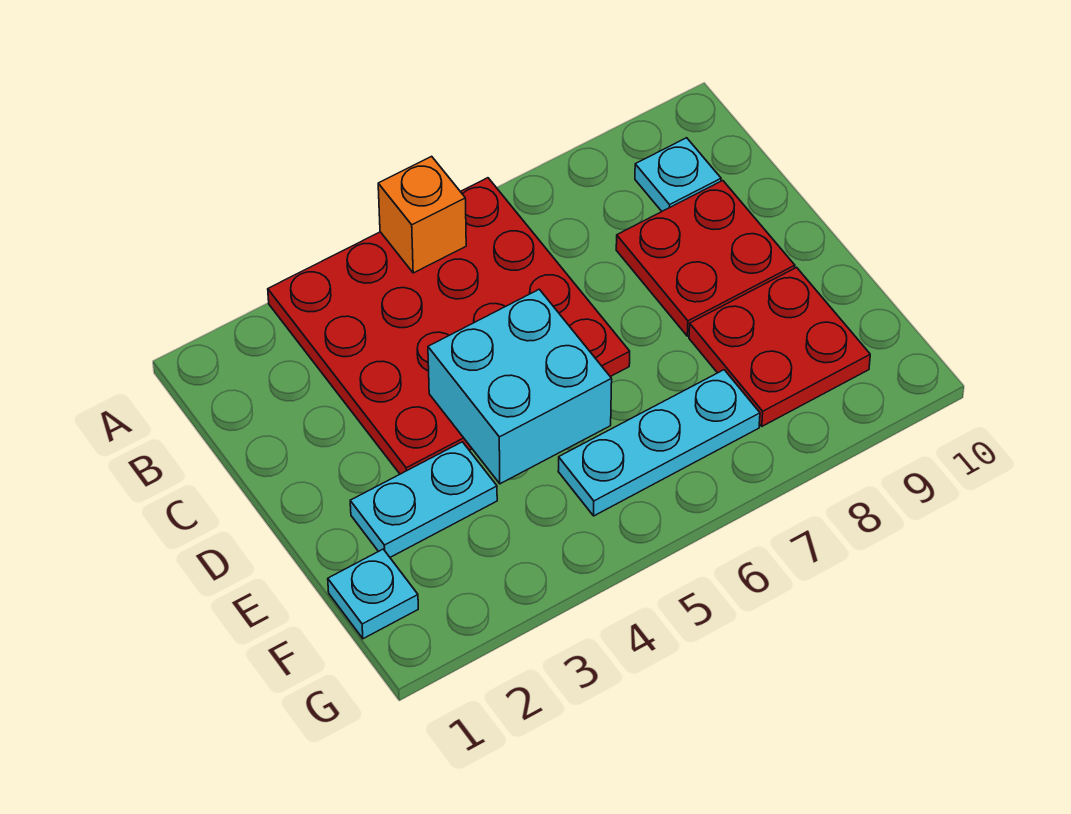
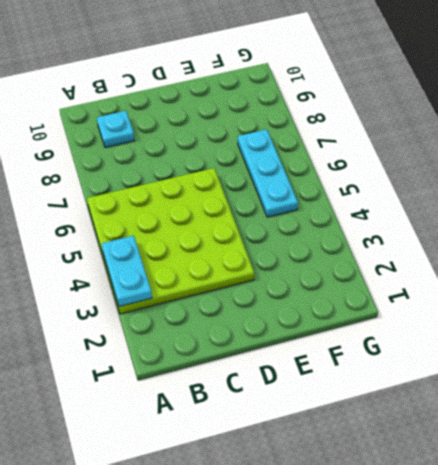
lime 4x4 plate [87,168,254,314] -> red 4x4 plate [268,178,630,474]
cyan 1x2 plate [102,236,152,307] -> cyan 1x2 plate moved to [350,442,497,557]
none -> red 2x2 plate [616,181,795,336]
none -> red 2x2 plate [689,267,870,426]

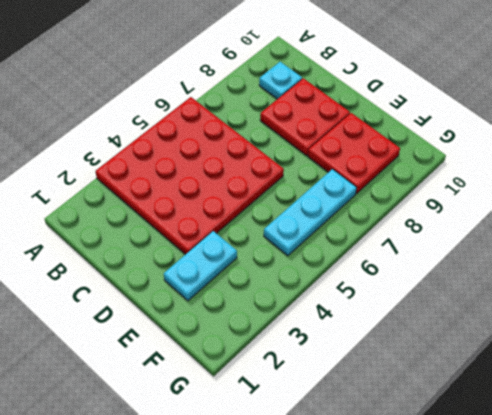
none -> cyan 1x1 plate [328,549,418,639]
none -> orange 1x1 brick [378,156,466,273]

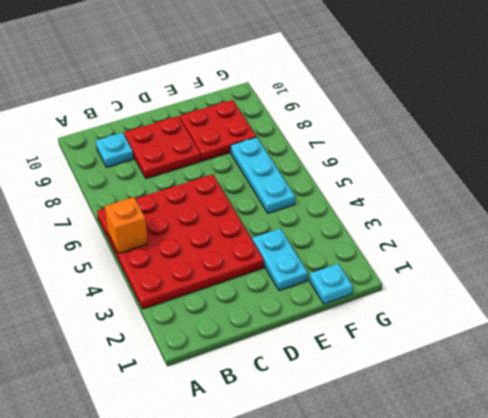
none -> cyan 2x2 brick [428,289,612,484]

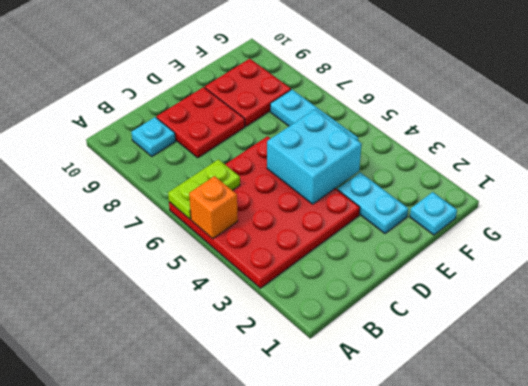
lime 1x2 plate [168,159,240,219] -> none

